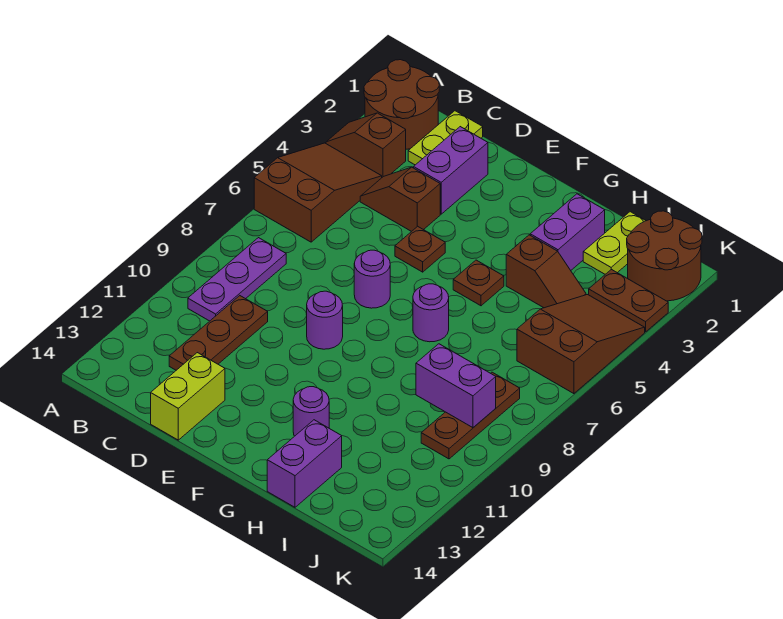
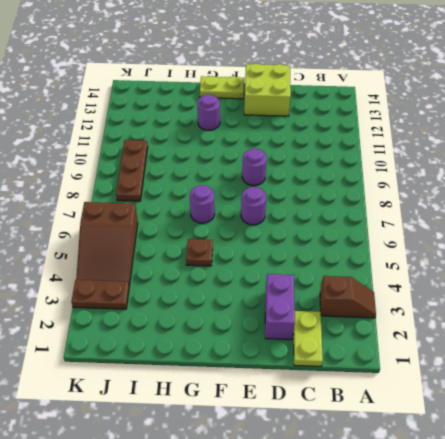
lime 2x2 brick [244,64,291,116] -> lime 1x2 brick [151,353,225,440]
lime 1x2 plate [200,76,244,99] -> lime 1x2 plate turned to [583,212,646,274]
none -> brown 2x2 round brick [364,60,439,149]
none -> brown 2x3 slope [254,143,382,242]
none -> purple 1x3 plate [188,238,286,321]

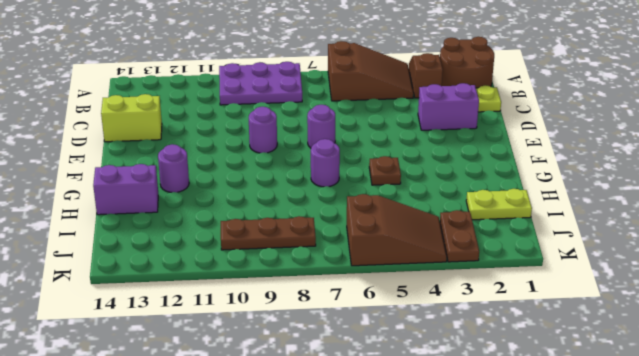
purple 2x3 plate [219,62,302,105] -> purple 1x3 plate [188,238,286,321]
none -> brown 1x2 slope [360,167,440,232]
none -> brown 1x3 plate [169,296,268,370]
none -> brown 1x1 plate [395,226,445,272]

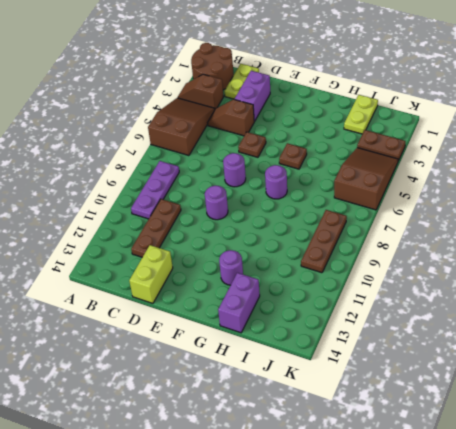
none -> purple 1x2 brick [530,194,605,270]
none -> brown 1x2 slope [506,235,586,308]
none -> brown 2x2 round brick [627,211,702,301]

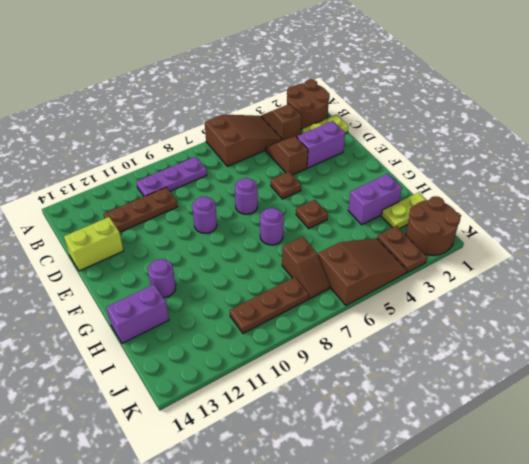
brown 1x2 slope [282,237,330,299] -> brown 1x2 slope moved to [506,235,586,308]
none -> purple 1x2 brick [416,344,496,428]

